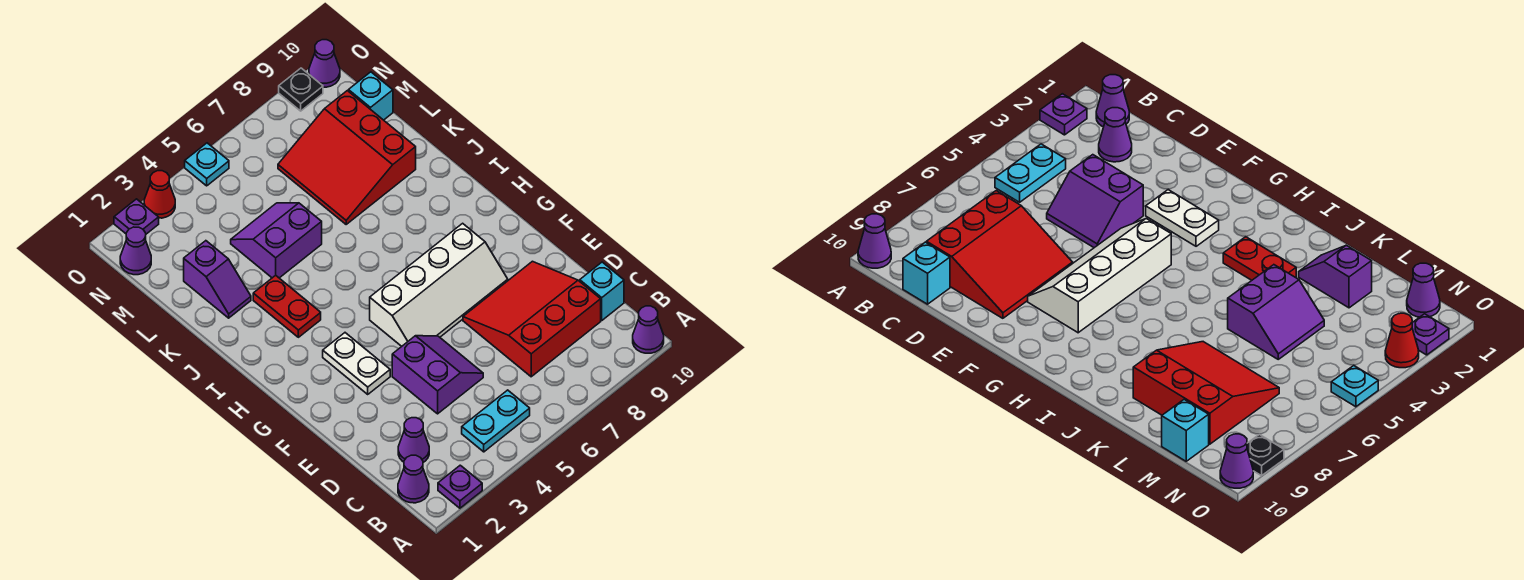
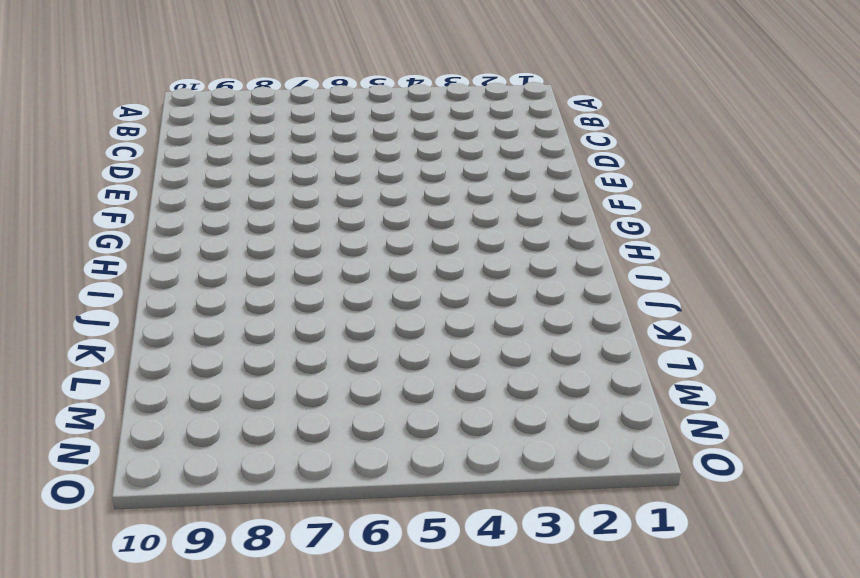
none -> purple 1x1 plate [438,465,482,508]
none -> purple 1x1 cone [633,306,664,353]
none -> purple 1x1 cone [398,455,429,503]

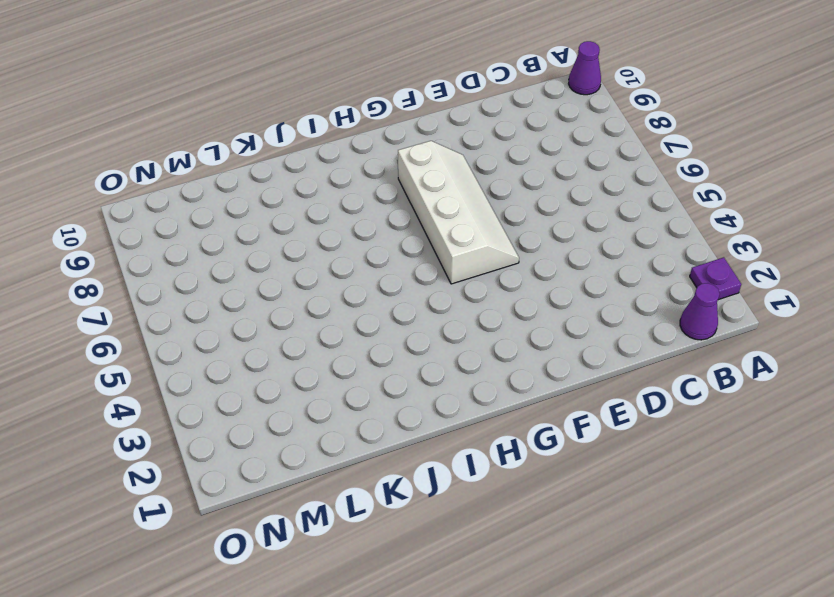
none -> cyan 1x2 plate [462,390,530,452]
none -> purple 1x1 cone [398,418,429,462]
none -> red 3x3 slope [463,261,601,377]

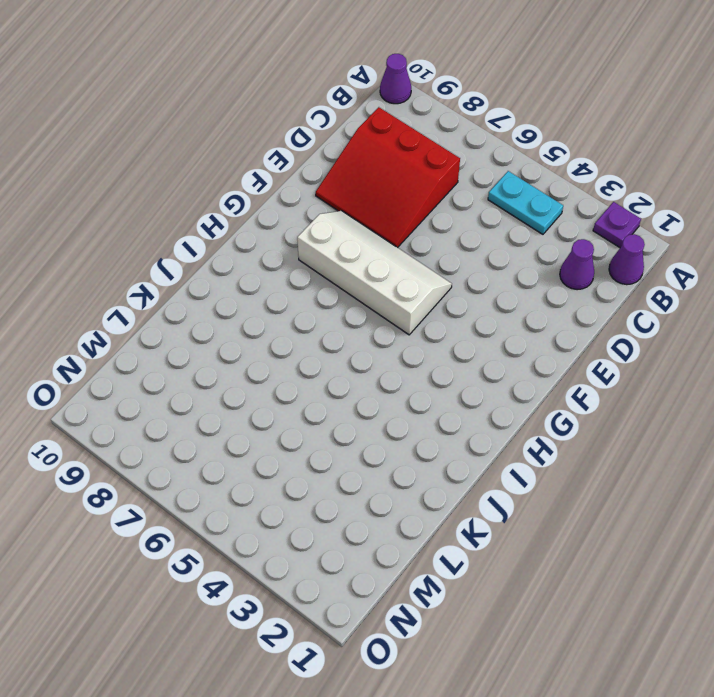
none -> cyan 1x1 brick [580,262,624,320]
none -> purple 2x2 slope [392,336,483,414]
none -> white 1x2 plate [323,333,390,394]

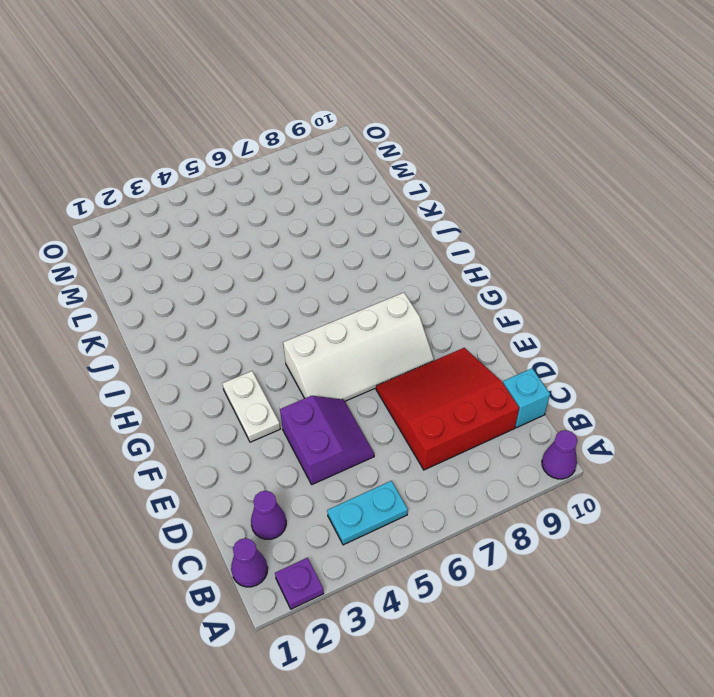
none -> red 1x2 plate [253,275,321,337]
none -> purple 1x2 slope [184,241,251,318]
none -> purple 2x2 slope [231,203,322,278]

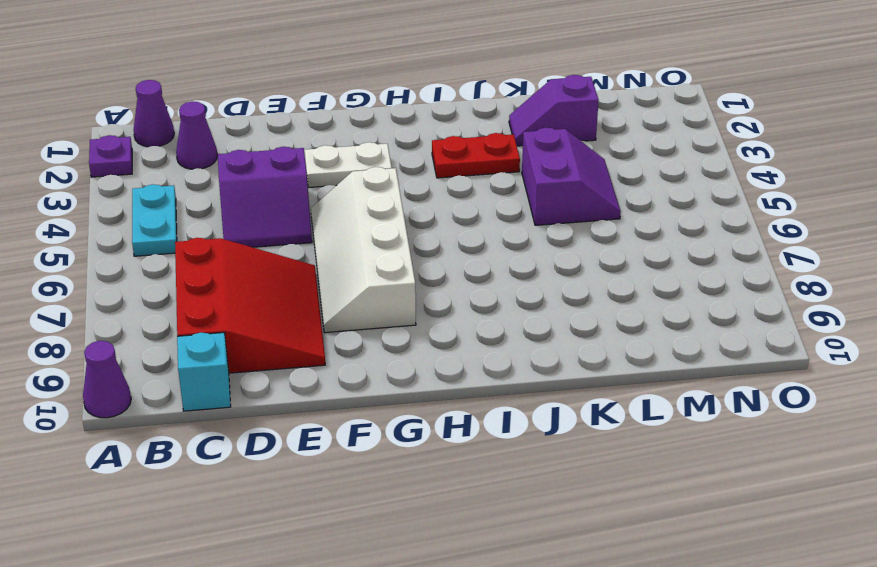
none -> red 3x3 slope [278,91,416,224]
none -> cyan 1x1 brick [348,72,393,120]
none -> purple 1x1 cone [120,227,151,275]

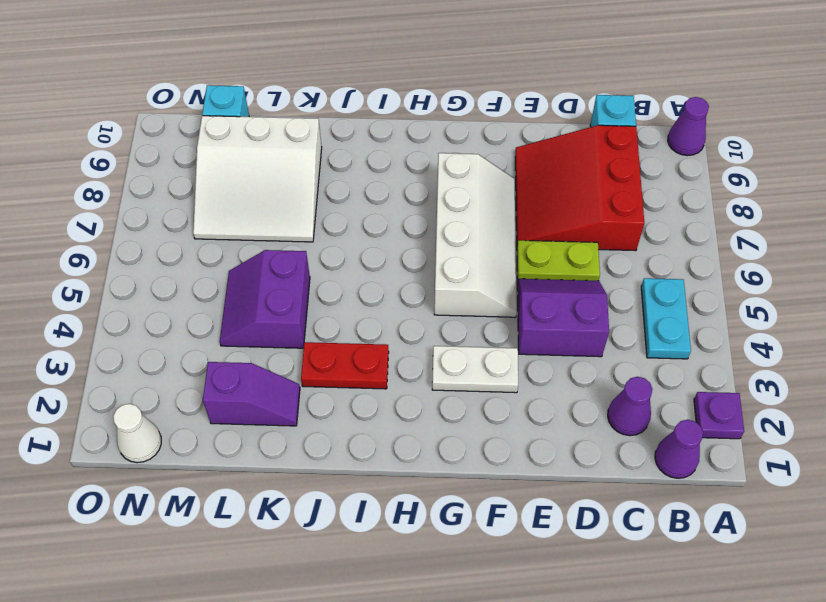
lime 1x2 plate [517,240,600,281] -> none
white 3x3 slope [193,116,322,242] -> red 3x3 slope [278,91,416,224]
white 1x1 cone [113,404,161,463] -> purple 1x1 cone [120,227,151,275]
none -> purple 1x1 plate [114,199,159,234]
none -> red 1x1 cone [144,171,175,218]
none -> cyan 1x1 plate [185,143,229,186]

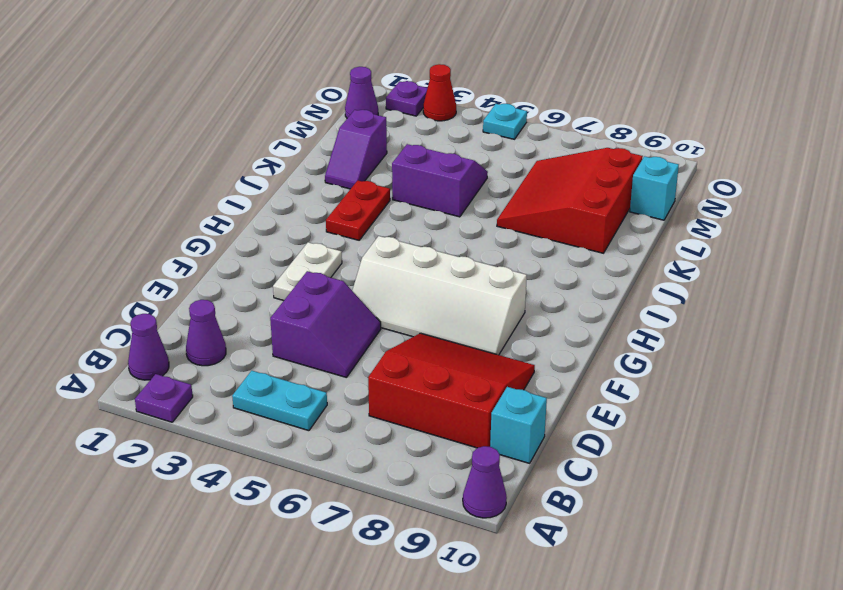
none -> black 1x1 plate [279,68,323,111]
none -> purple 1x1 cone [309,40,340,87]

